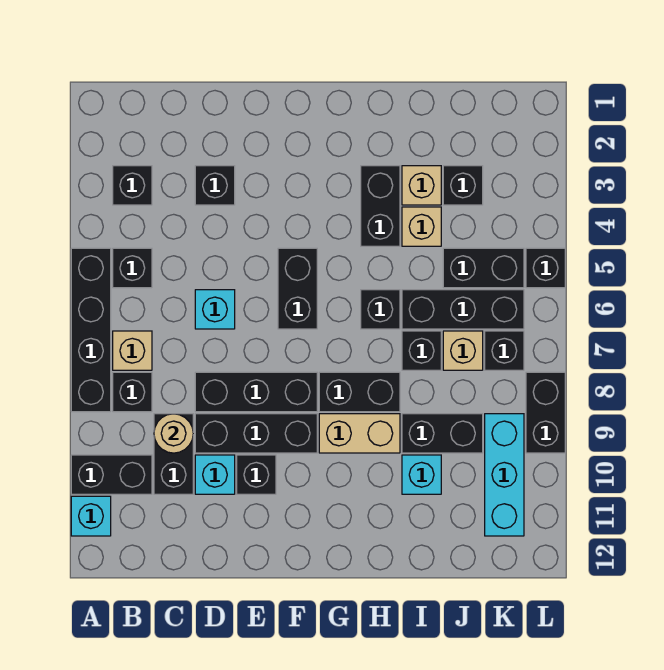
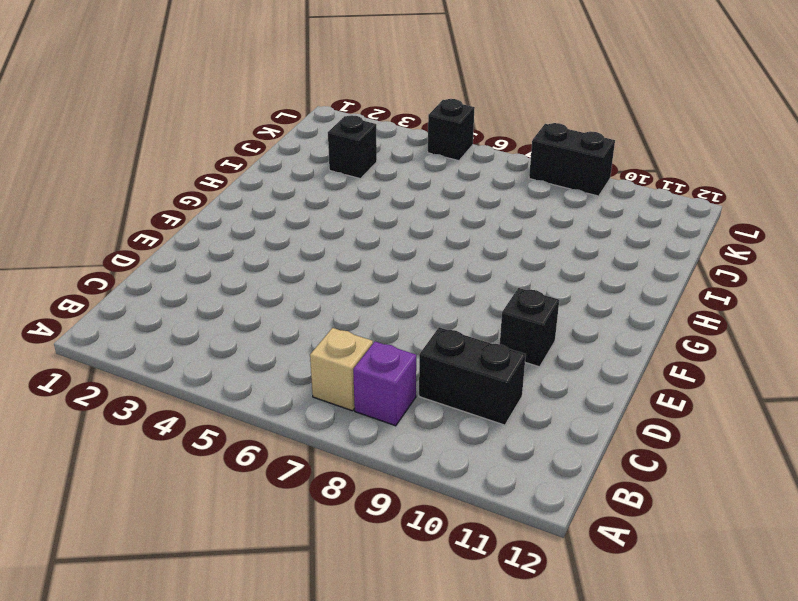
purple 1x1 brick [353,342,416,426] -> black 1x1 brick [113,372,152,412]
none -> black 1x4 brick [71,248,111,412]
none -> black 1x2 brick [71,455,152,494]
none -> cyan 1x1 brick [71,496,111,536]
none -> black 1x1 brick [113,166,152,205]

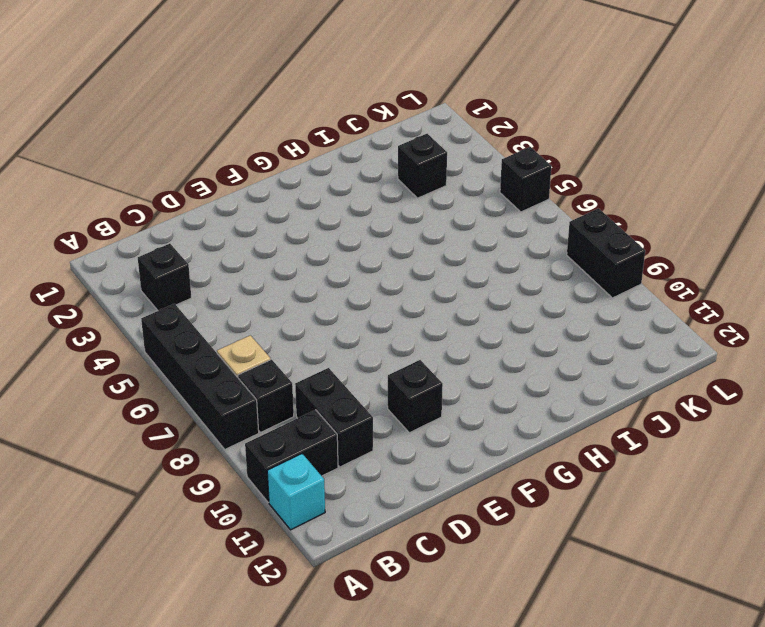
none -> black 1x1 brick [113,248,152,288]
none -> black 1x1 brick [195,166,235,205]
none -> cyan 1x1 brick [195,290,235,329]
none -> black 1x3 brick [195,372,317,412]

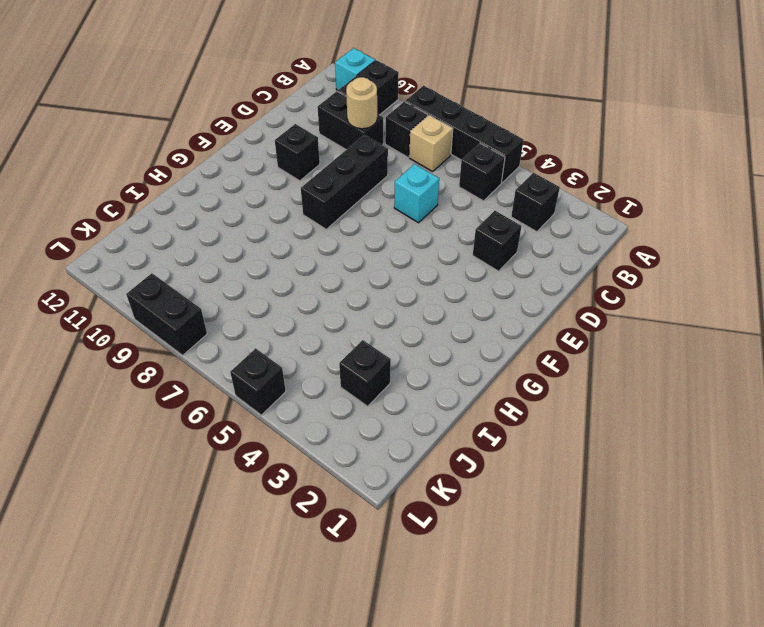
none -> black 1x3 brick [195,414,317,453]
none -> cyan 1x1 brick [195,455,235,494]
none -> black 1x2 brick [278,248,317,329]
none -> black 1x2 brick [319,372,400,412]

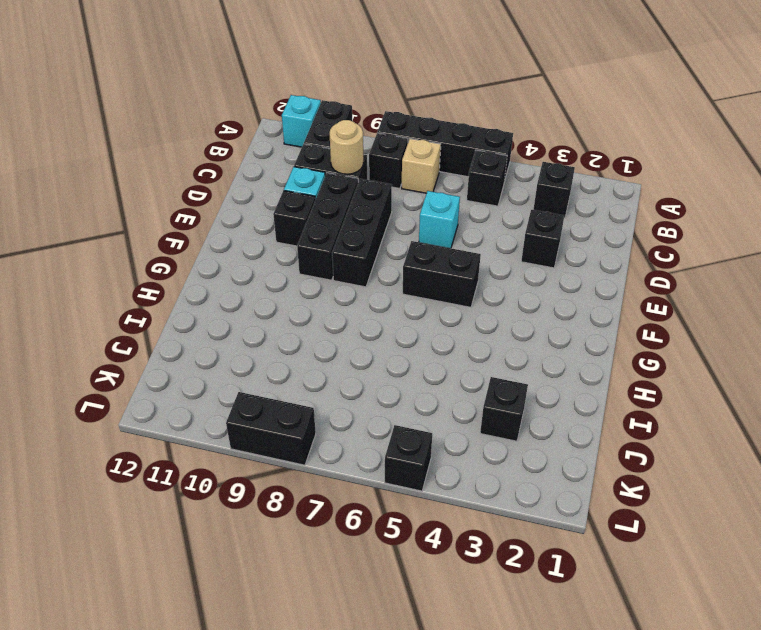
none -> black 1x2 brick [319,372,400,412]
none -> tan 1x2 brick [319,414,400,453]
none -> black 1x2 brick [361,166,400,246]
none -> black 1x1 brick [361,290,400,329]

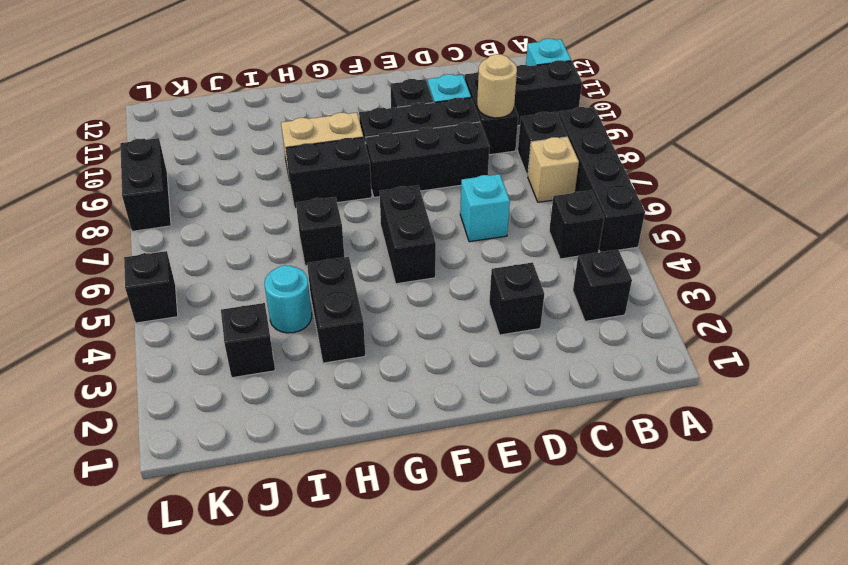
cyan 1x1 round brick [265,265,312,333] -> tan 1x1 brick [402,207,441,246]
none -> tan 1x1 brick [402,166,441,205]
none -> black 1x3 brick [402,290,524,329]
none -> black 1x1 brick [402,331,441,370]
none -> black 1x2 brick [402,414,483,453]

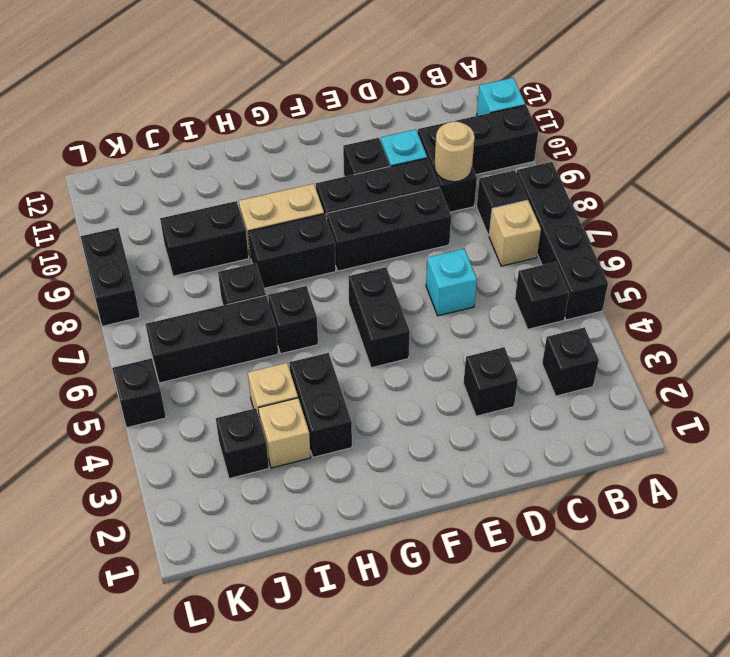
none -> cyan 1x1 brick [402,455,441,494]
none -> black 1x2 brick [443,248,524,288]
none -> tan 1x1 brick [443,331,483,370]
none -> black 1x1 brick [485,331,524,370]

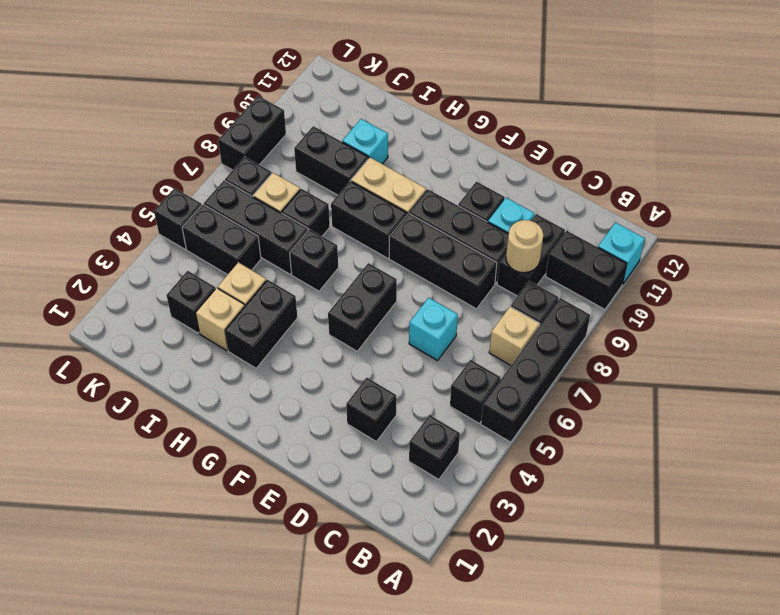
none -> cyan 1x3 brick [485,414,524,536]

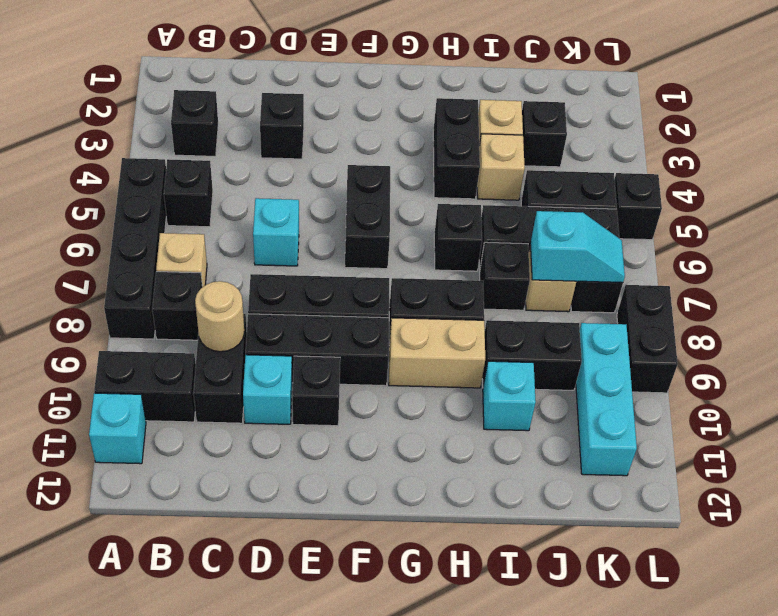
cyan 1x2 slope [530,211,625,283] -> none

